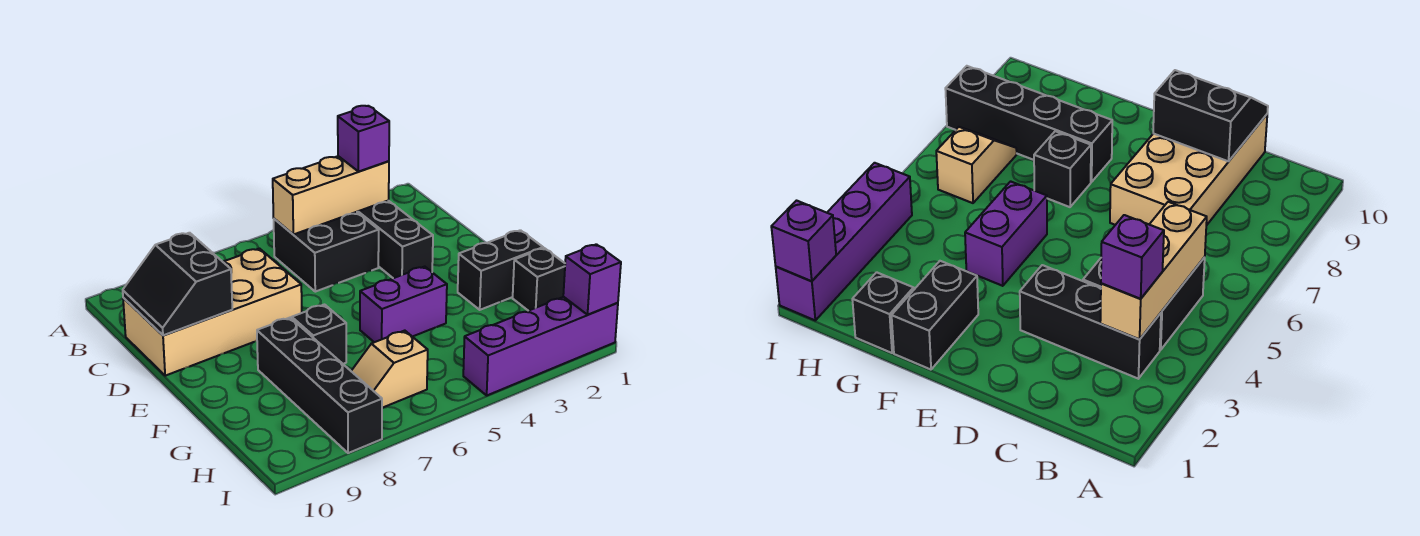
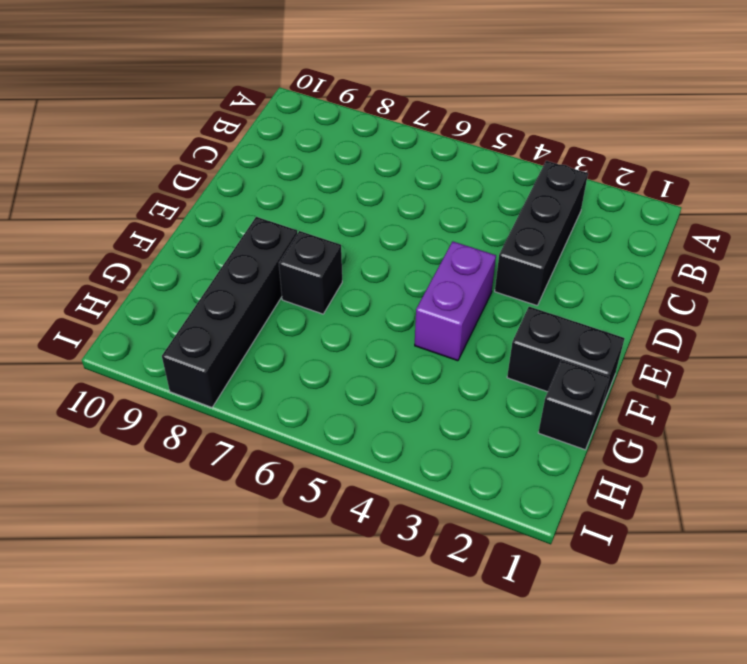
purple 1x2 brick [415,241,496,361] -> purple 1x2 brick turned to [360,267,447,342]
none -> black 2x2 brick [274,212,379,292]
none -> tan 2x4 brick [123,249,302,376]
none -> tan 1x2 slope [351,331,428,408]

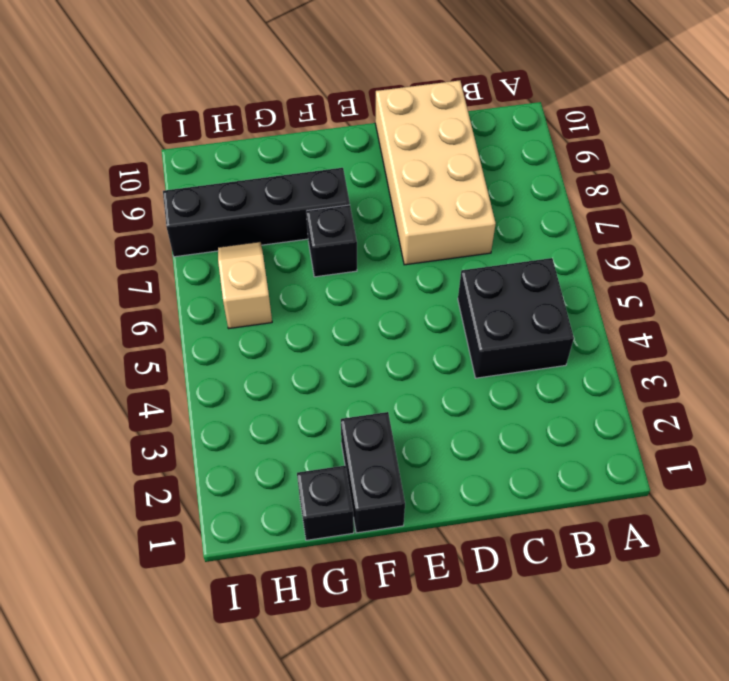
none -> black 1x3 brick [357,200,433,278]
none -> purple 1x2 brick [360,267,447,342]
none -> purple 1x4 brick [463,297,618,395]

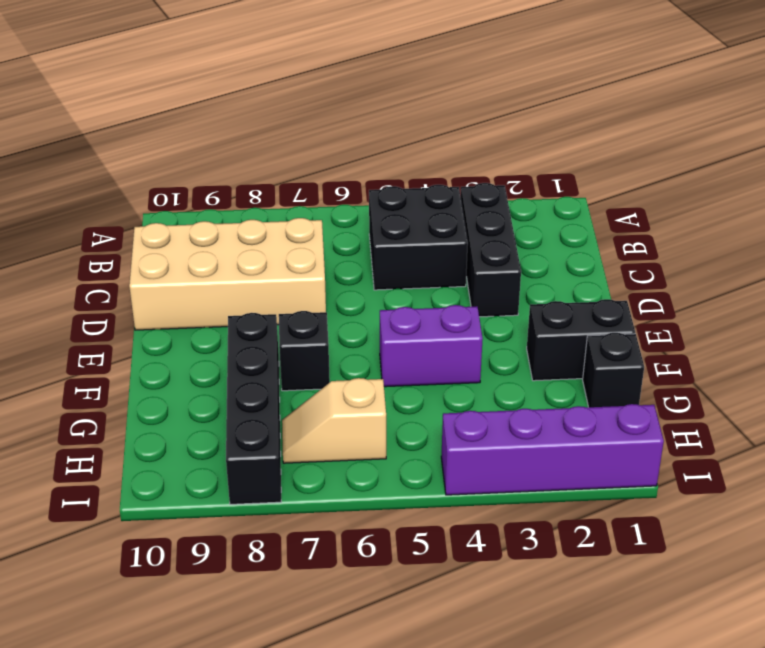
none -> tan 1x3 brick [273,156,389,234]
none -> black 2x2 slope [123,233,232,335]
none -> purple 1x1 brick [563,244,621,315]

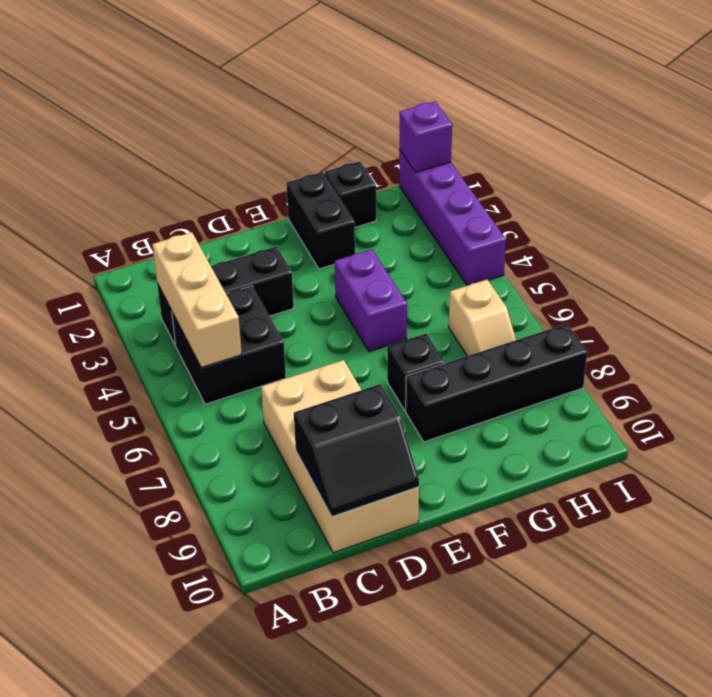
none -> purple 1x1 brick [338,106,389,172]

